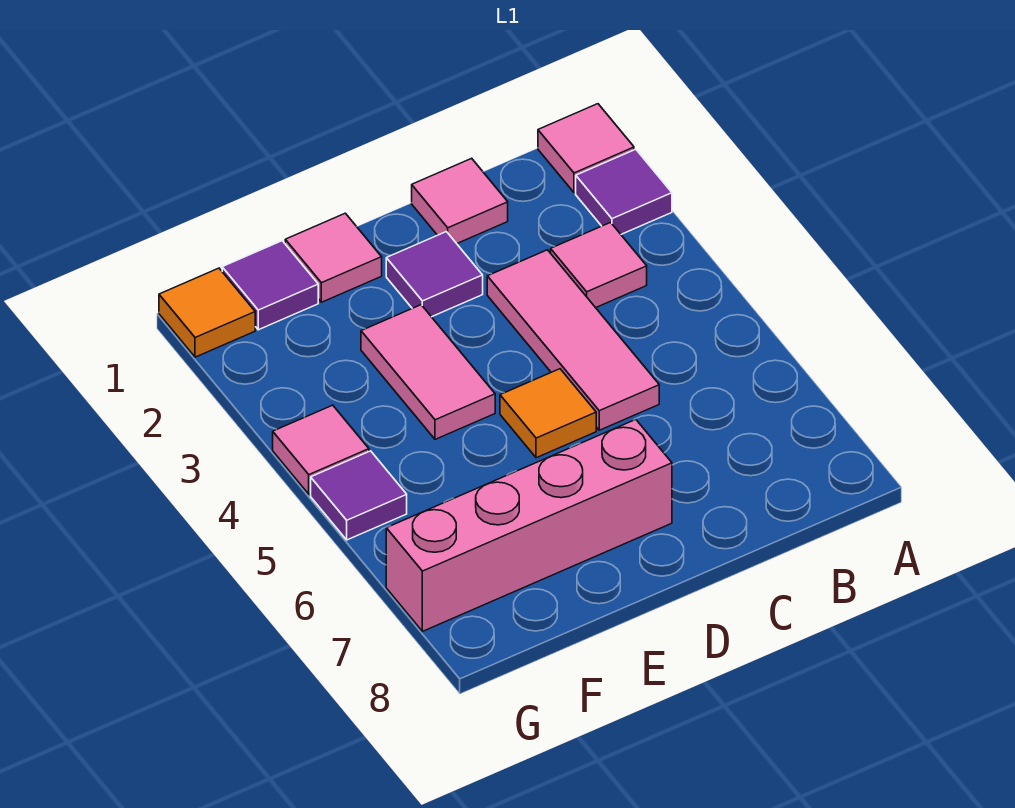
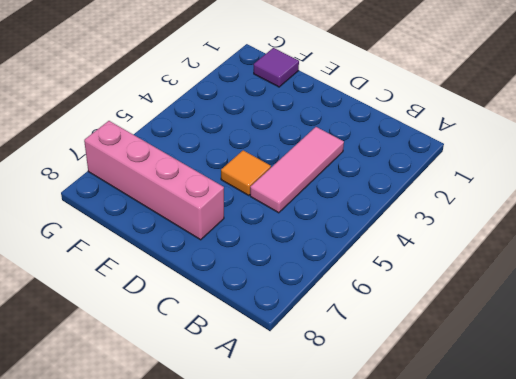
none -> pink 1x1 tile [538,104,634,193]
none -> purple 1x1 tile [576,149,672,234]
none -> pink 1x1 tile [551,223,647,308]

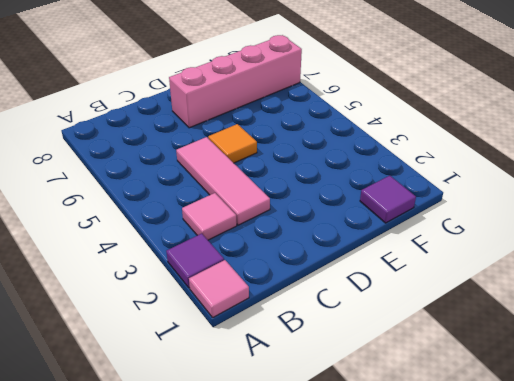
none -> pink 1x1 tile [412,158,508,244]
none -> purple 1x1 tile [386,232,483,317]
none -> pink 1x1 tile [285,213,382,302]

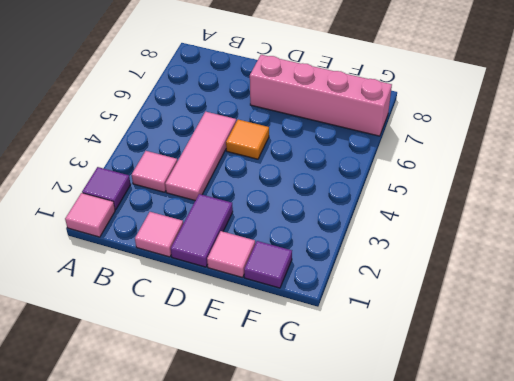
purple 1x2 tile [171,194,233,267] -> purple 1x1 tile [386,232,483,317]
none -> pink 1x2 tile [361,305,495,439]
none -> orange 1x1 tile [159,268,255,357]
none -> pink 1x1 tile [273,405,369,494]

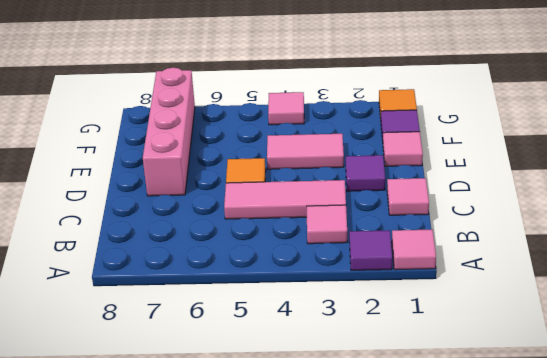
none -> purple 1x1 tile [311,451,407,540]

